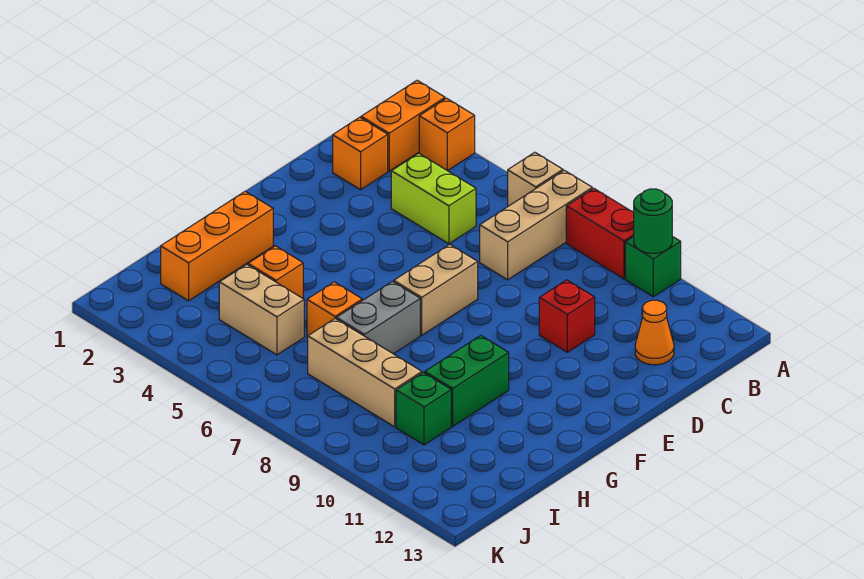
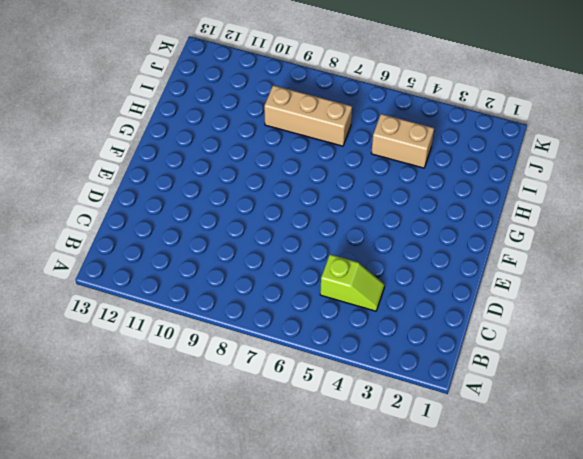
lime 1x2 slope [320,254,385,311] -> lime 1x2 brick [391,153,476,244]
none -> orange 1x2 brick [361,80,445,171]
none -> orange 1x1 brick [419,98,475,171]
none -> tan 1x1 brick [508,152,563,206]

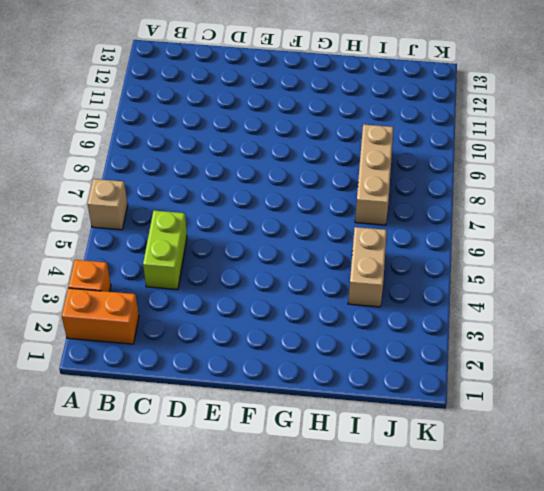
none -> tan 1x3 brick [480,170,592,280]
none -> red 1x2 brick [566,188,634,279]
none -> green 1x1 brick [625,236,681,297]

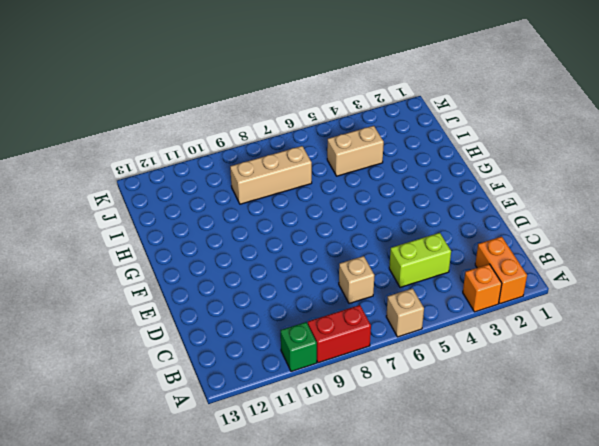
tan 1x1 brick [339,256,374,304] -> tan 1x3 brick [480,170,592,280]
none -> orange 1x1 brick [333,117,388,190]
none -> orange 1x1 cone [635,300,674,365]
none -> red 1x1 brick [539,280,595,352]

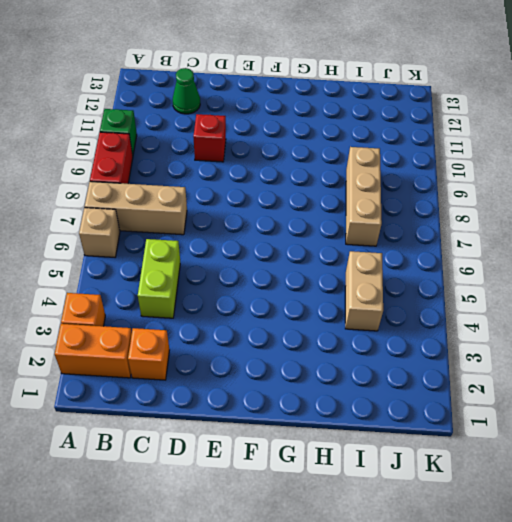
green 1x1 cone [173,68,200,114] -> orange 1x1 cone [635,300,674,365]
none -> tan 1x2 brick [394,244,478,335]
none -> orange 1x3 brick [161,191,273,301]
none -> grey 1x2 brick [336,281,420,354]

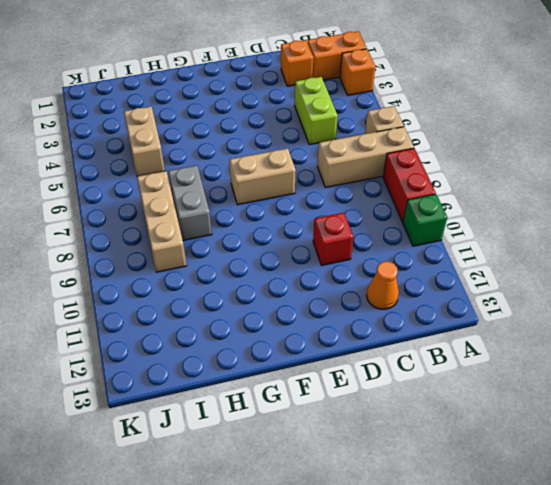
grey 1x2 brick [168,165,212,240] -> grey 1x2 brick turned to [336,281,420,354]
none -> orange 1x3 brick [161,191,273,301]
none -> green 1x2 brick [425,335,509,426]
none -> orange 1x1 brick [248,246,303,298]

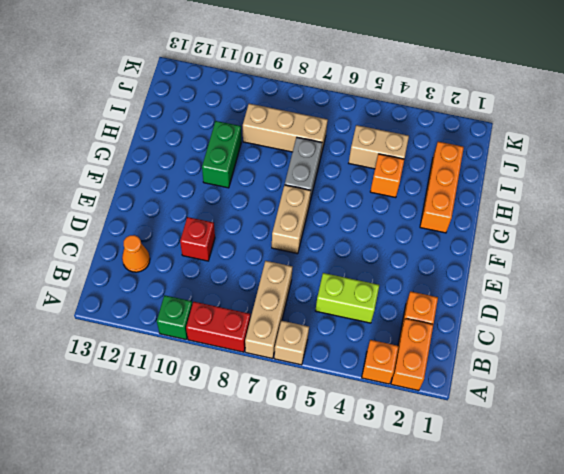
none -> orange 1x1 brick [307,282,362,338]
none -> green 1x1 brick [396,372,451,445]
none -> green 1x1 round brick [634,189,672,253]

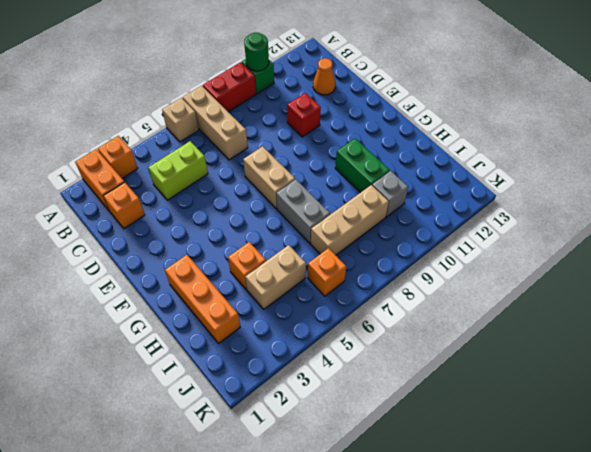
grey 1x1 brick [372,171,408,217] -> green 1x1 brick [396,372,451,445]
orange 1x1 brick [308,248,346,296] -> orange 1x1 brick moved to [307,282,362,338]

